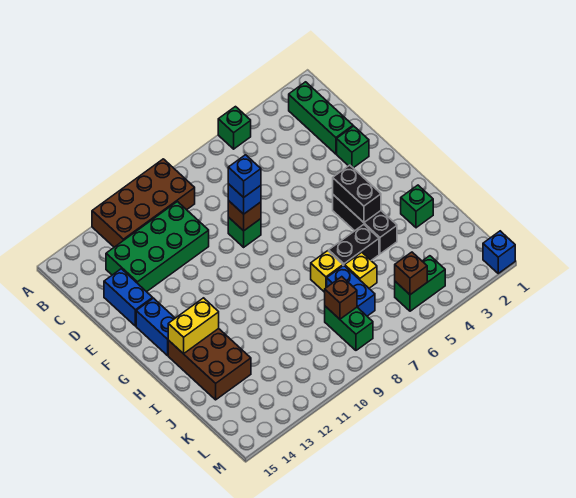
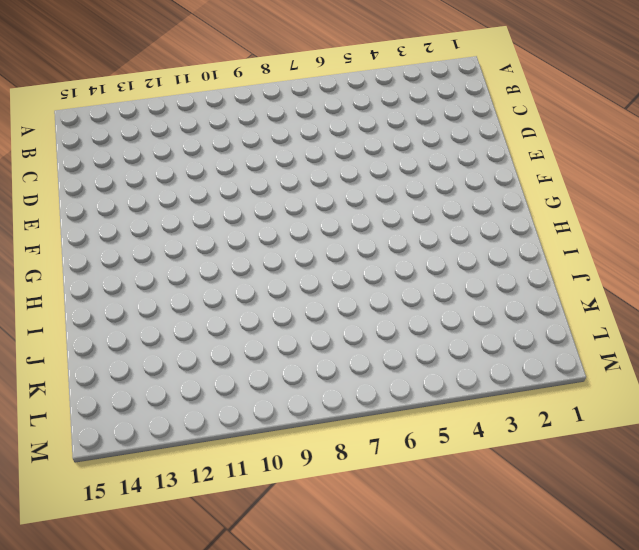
none -> green 1x1 brick [218,107,251,149]
none -> brown 2x4 brick [92,159,195,247]
none -> green 1x3 brick [289,82,353,154]

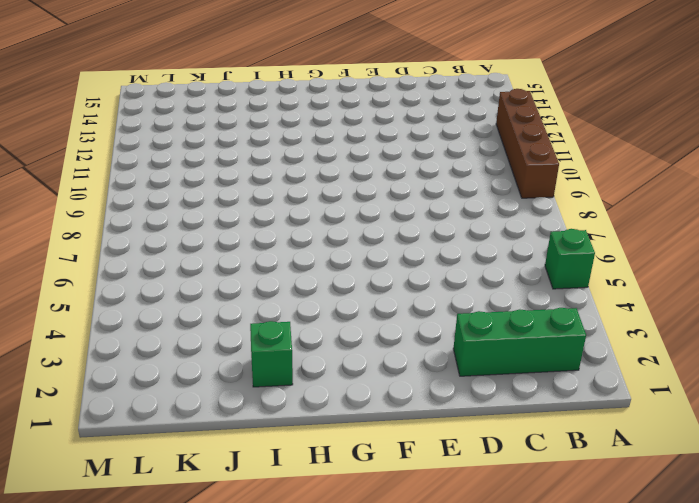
brown 1x4 brick [496,89,559,198] -> brown 2x4 brick [92,159,195,247]
none -> green 2x4 brick [106,202,209,292]
none -> blue 1x2 brick [104,269,153,326]
none -> green 1x1 brick [337,126,369,168]

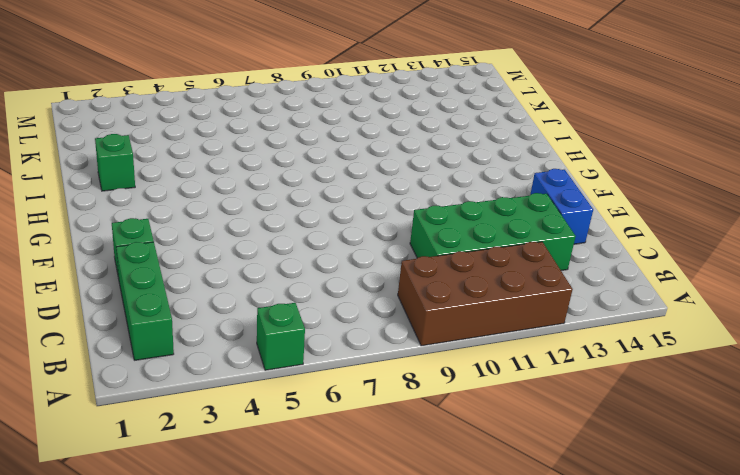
none -> green 1x1 brick [228,217,261,247]
none -> blue 1x2 brick [136,298,175,356]
none -> black 1x3 brick [333,195,397,254]

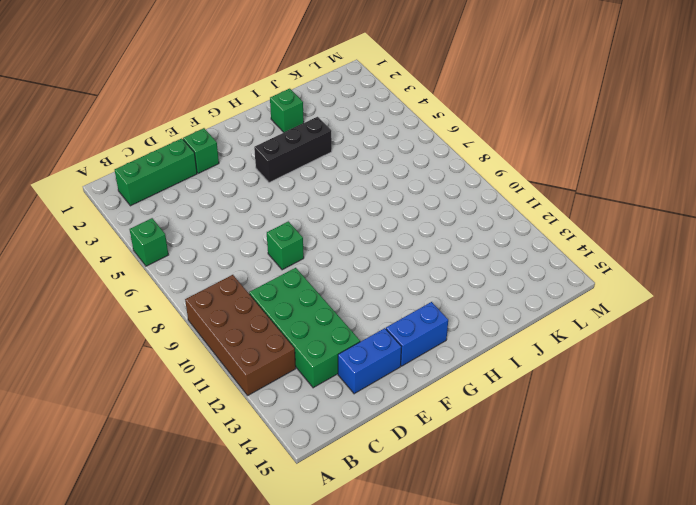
none -> brown 2x3 brick [168,329,251,400]
none -> black 1x2 brick [329,225,379,266]
none -> yellow 1x1 brick [311,251,343,292]

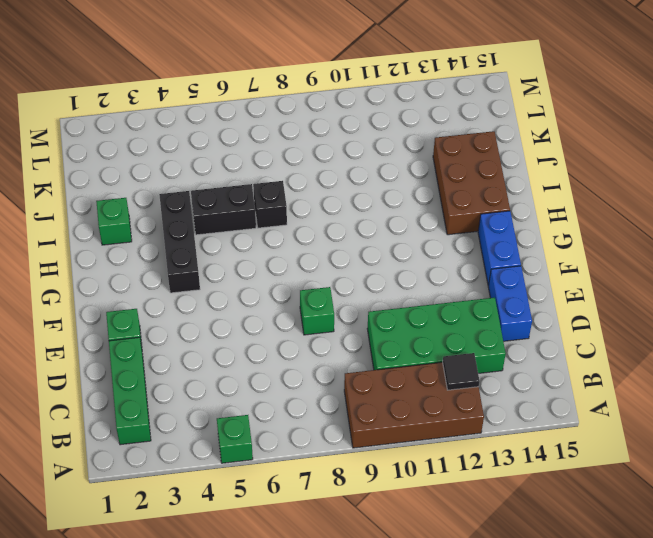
black 1x1 tile [443,353,479,390] -> none
black 1x1 brick [253,181,287,228] -> yellow 1x1 brick [311,251,343,292]
none -> yellow 1x1 brick [345,252,377,288]
none -> blue 1x2 brick [327,265,375,316]
none -> green 1x2 brick [325,306,373,350]

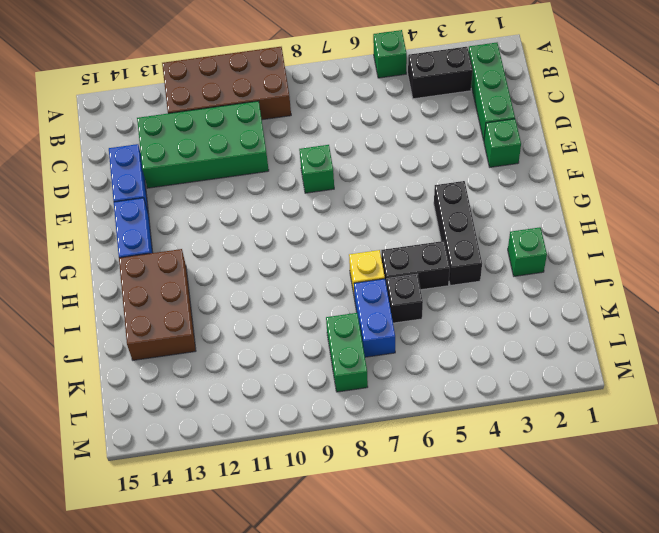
black 1x2 brick [408,47,473,99] -> black 1x2 brick turned to [333,165,381,222]
black 1x1 brick [387,274,423,323] -> yellow 1x1 brick [345,252,377,288]
none -> green 1x2 brick [395,256,445,311]
none -> blue 1x1 brick [483,231,515,273]
none -> brown 1x1 brick [228,201,261,231]

